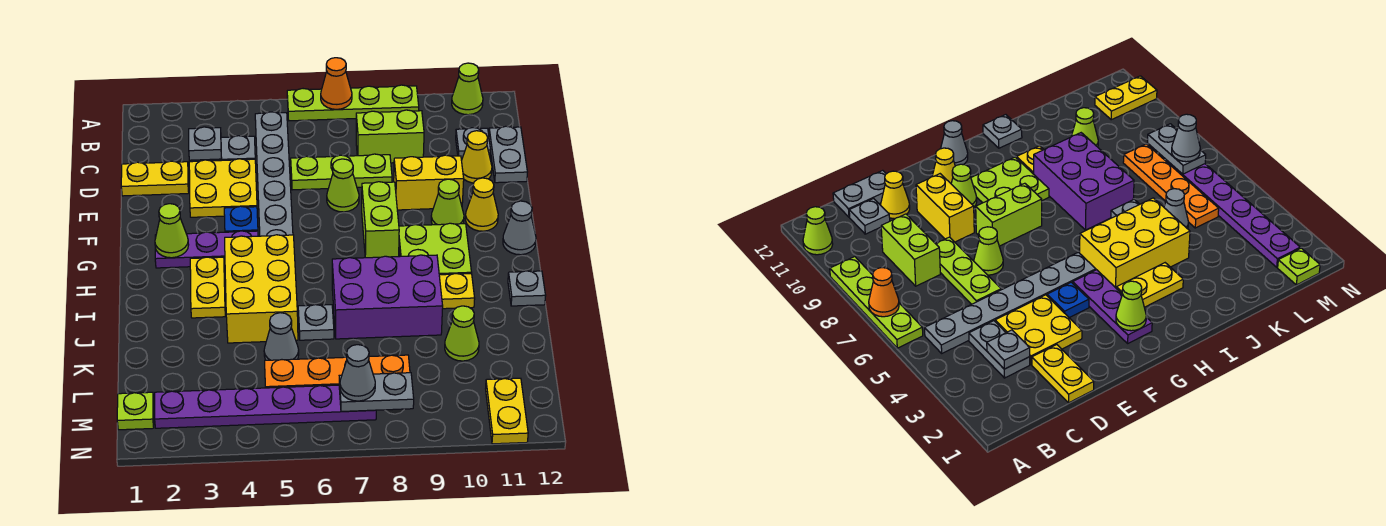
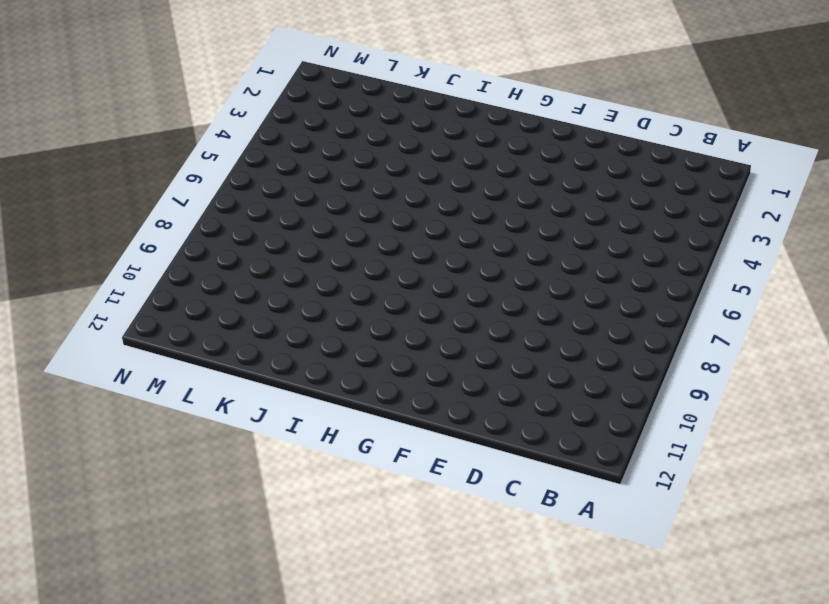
none -> lime 1x4 plate [287,85,419,121]
none -> lime 1x1 cone [452,63,483,115]
none -> grey 1x6 plate [255,112,293,236]
none -> grey 1x2 plate [189,136,255,162]

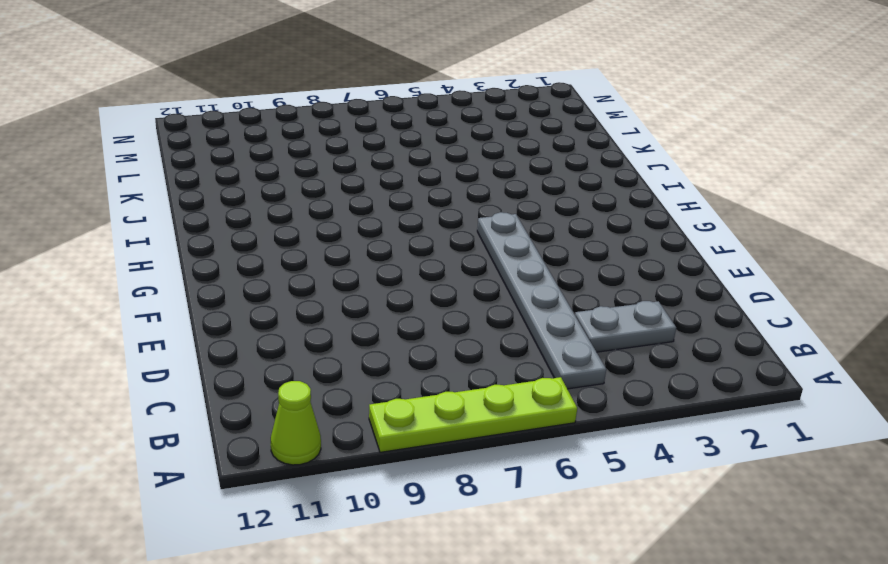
none -> lime 1x2 brick [356,110,424,163]
none -> grey 1x1 plate [456,128,491,160]
none -> grey 1x2 plate [489,126,527,183]
none -> yellow 1x2 plate [121,161,189,196]

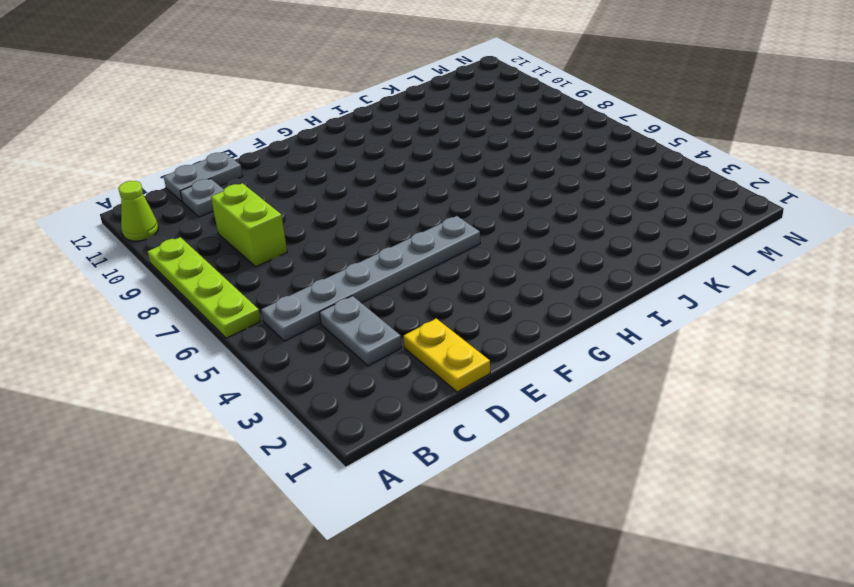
none -> yellow 2x2 plate [189,159,257,217]
none -> lime 1x3 plate [291,154,392,190]
none -> yellow 1x1 cone [462,131,492,183]
none -> lime 1x1 cone [327,159,359,212]

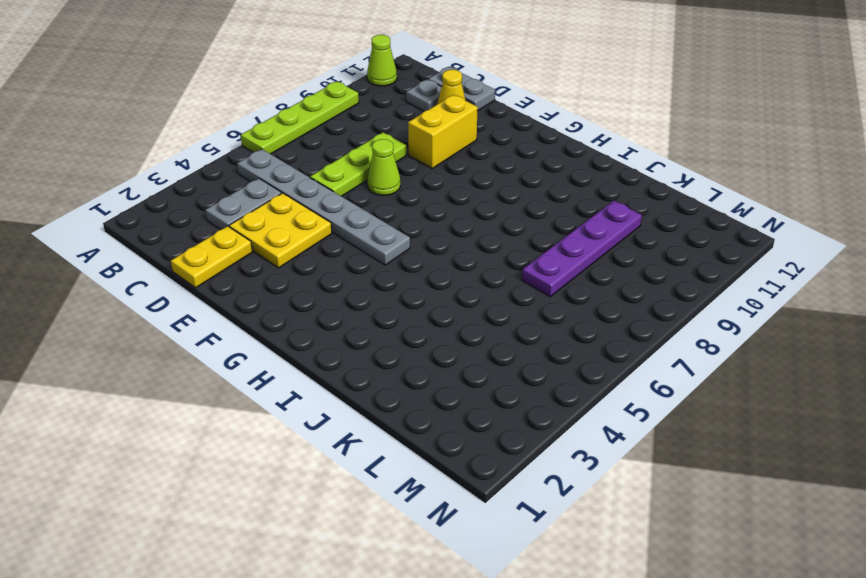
purple 1x4 plate [522,201,642,297] -> lime 1x1 cone [445,306,479,361]
none -> lime 1x2 brick [356,110,424,163]
none -> blue 1x1 plate [224,206,258,232]
none -> lime 1x2 brick [362,182,399,258]
none -> lime 1x1 cone [431,179,464,225]

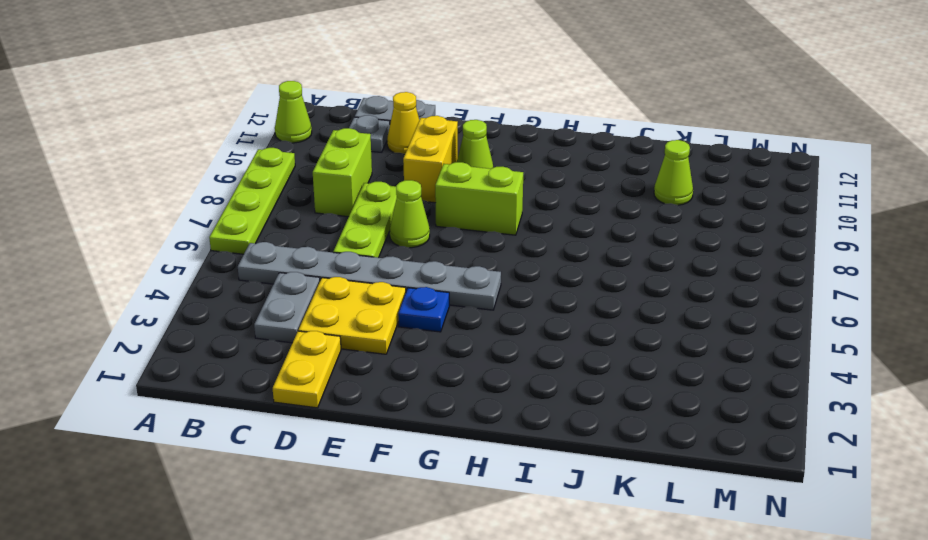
none -> yellow 1x1 cone [465,178,498,231]
none -> purple 1x3 plate [155,231,258,268]
none -> lime 2x2 plate [399,223,472,275]
none -> grey 1x1 cone [503,201,536,255]

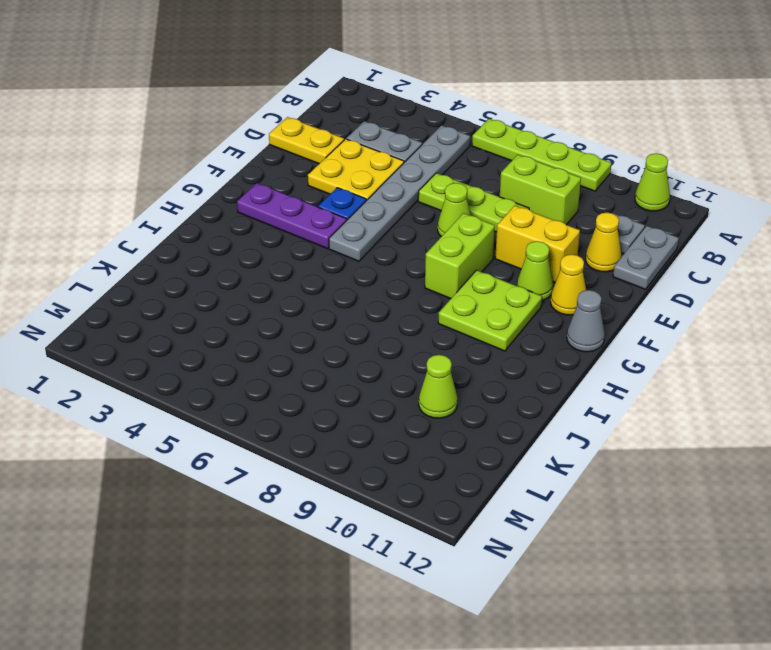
none -> yellow 1x2 plate [190,257,225,318]
none -> yellow 2x3 brick [225,235,298,343]
none -> purple 2x3 brick [332,255,443,339]
none -> yellow 1x1 plate [439,274,475,309]

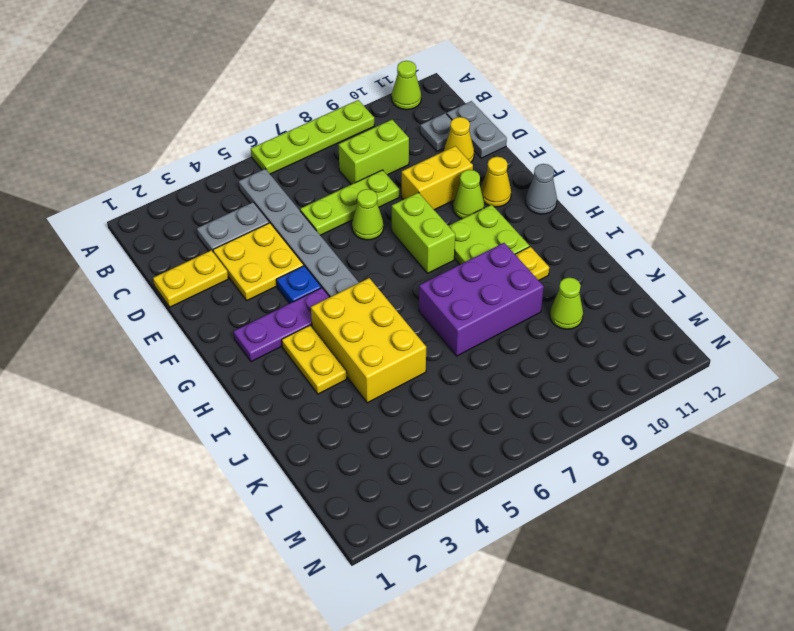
none -> grey 1x1 plate [508,271,546,306]
none -> grey 1x1 plate [298,305,334,340]
none -> grey 1x1 cone [264,313,299,360]
none -> orange 1x4 plate [265,355,410,388]

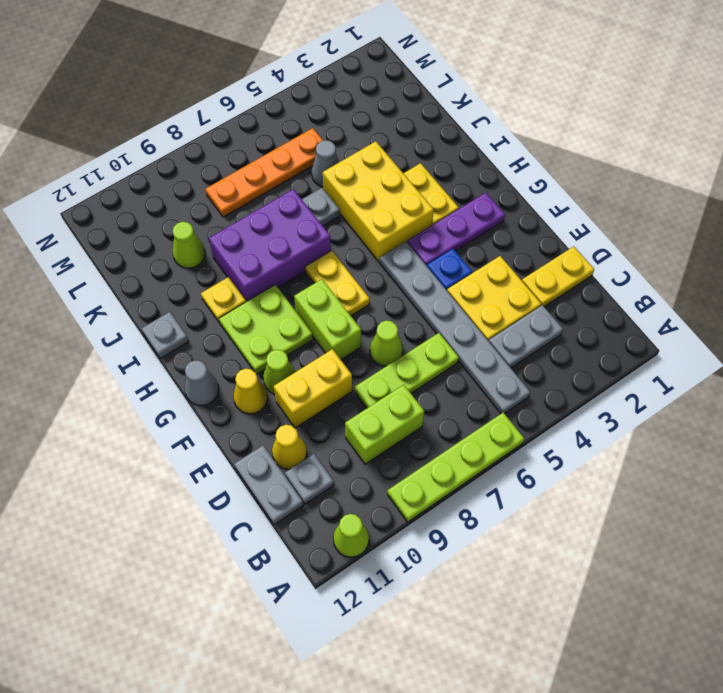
yellow 1x2 plate [305,251,370,316] -> yellow 1x2 plate moved to [486,378,528,444]
none -> lime 1x1 plate [117,392,154,430]
none -> purple 1x6 plate [155,385,376,428]
none -> orange 1x1 cone [321,58,352,109]
none -> grey 1x1 plate [189,127,222,160]

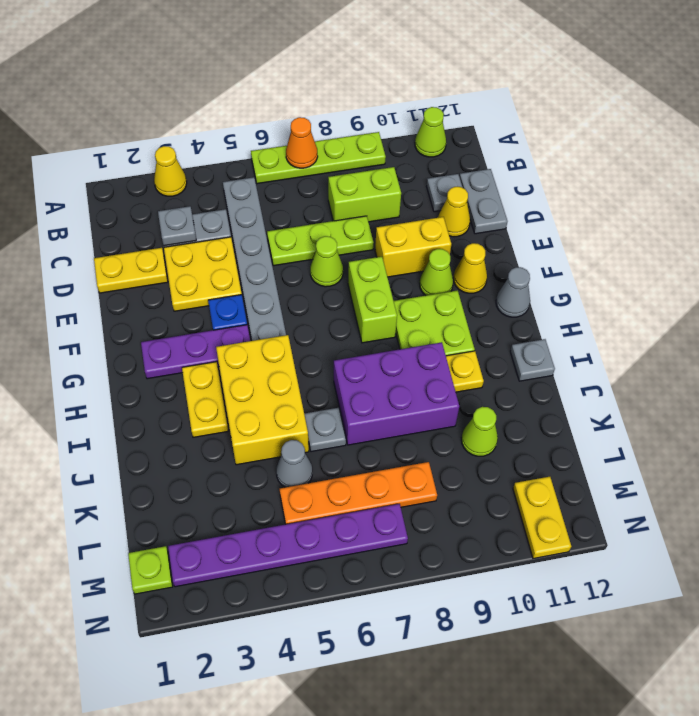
yellow 1x1 cone [154,146,187,196] -> none
none -> lime 1x1 cone [155,204,189,258]
none -> grey 1x2 plate [339,373,414,412]
none -> grey 1x1 cone [340,345,375,401]

